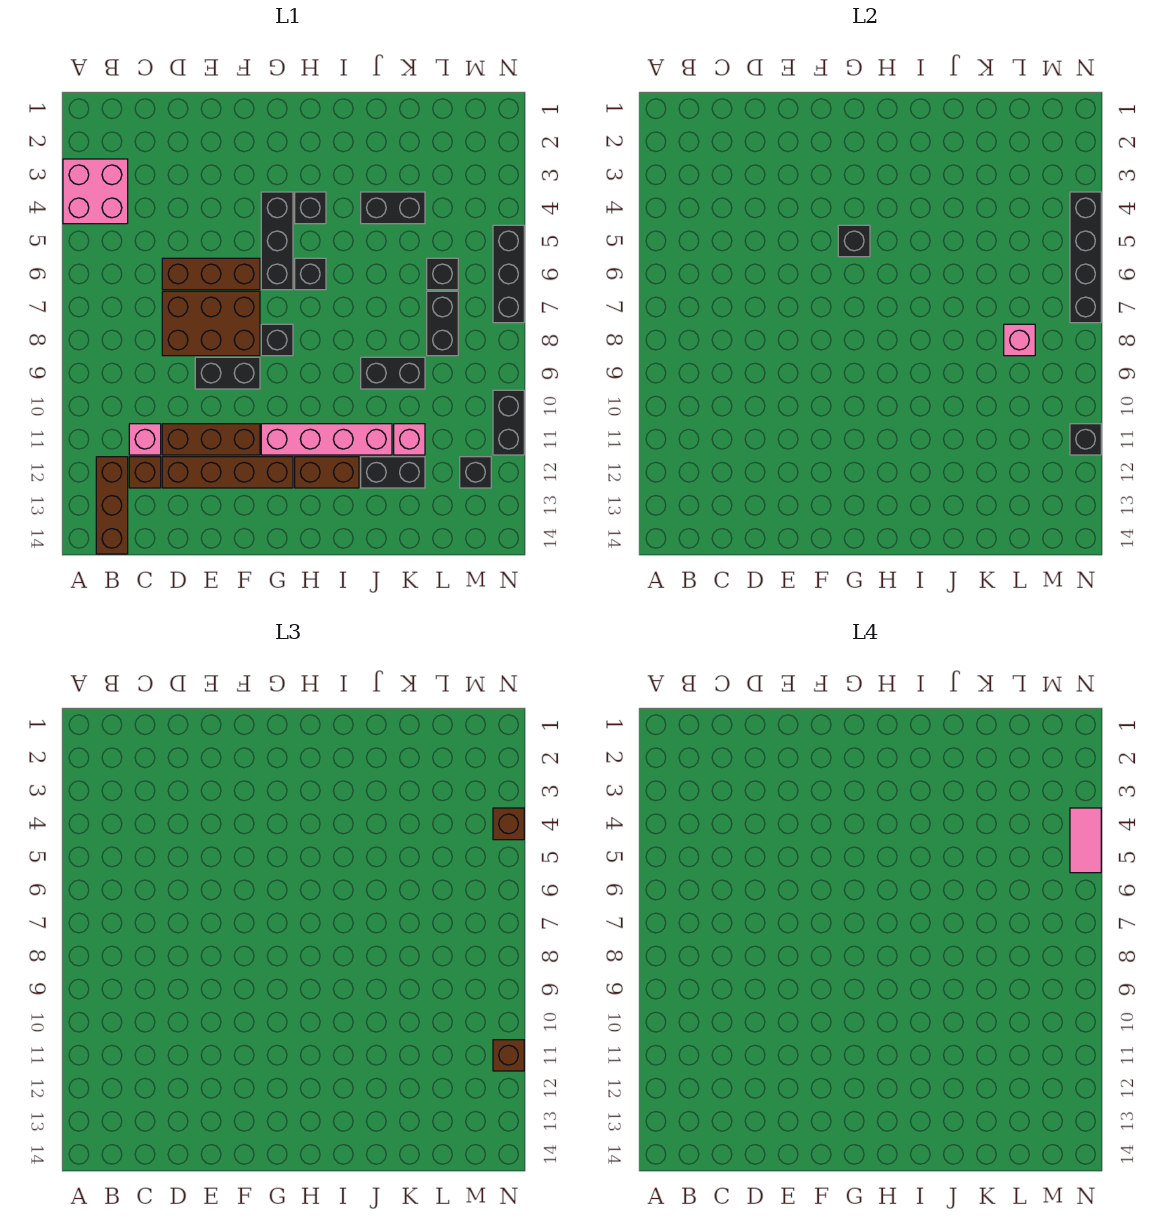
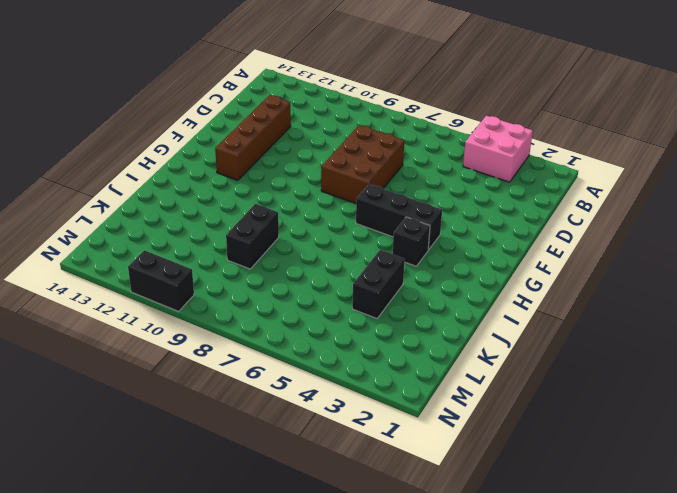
none -> brown 1x3 brick [96,457,128,554]
none -> pink 1x1 brick [129,424,161,455]
none -> brown 1x1 brick [129,457,161,488]
none -> brown 1x3 brick [162,258,260,290]

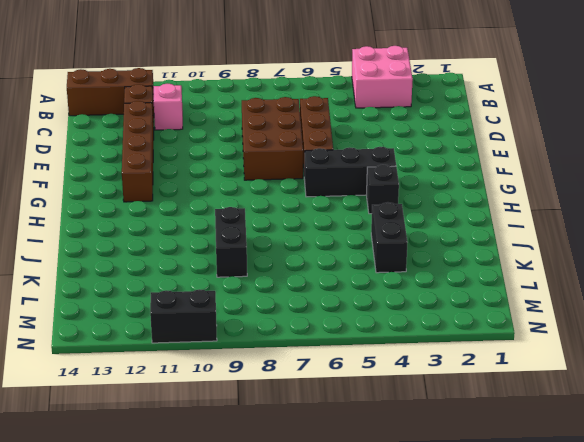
none -> brown 1x3 brick [162,424,260,455]
none -> black 1x2 brick [195,357,260,389]
none -> black 1x1 brick [261,324,293,356]
none -> pink 1x4 brick [261,424,392,455]

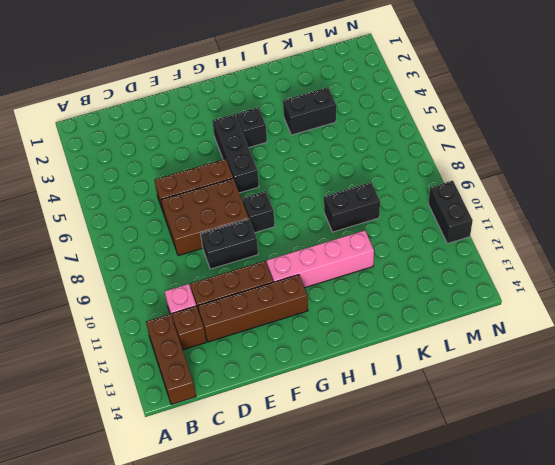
none -> pink 2x2 brick [63,159,128,224]
none -> black 1x1 brick [295,258,326,290]
none -> brown 1x2 brick [295,457,359,488]
none -> black 1x2 brick [361,457,425,488]

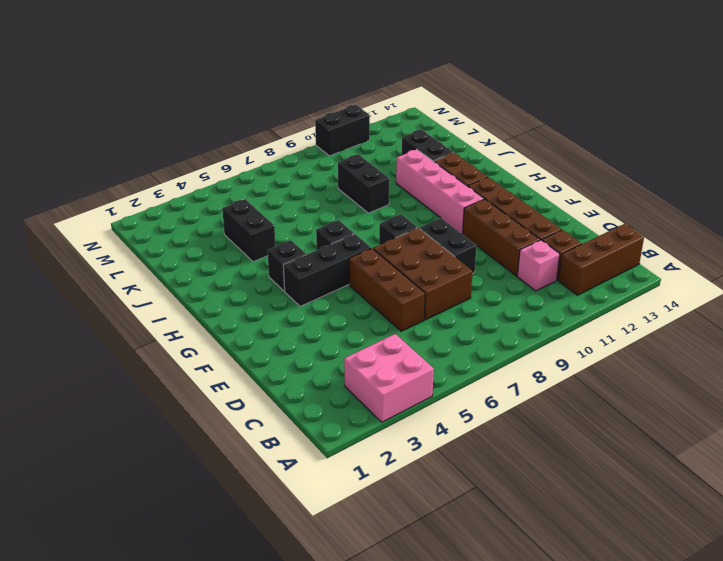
none -> pink 1x1 brick [394,424,425,455]
none -> black 1x1 brick [427,258,458,290]
none -> black 1x2 brick [427,291,458,356]
none -> black 1x1 brick [460,457,491,488]

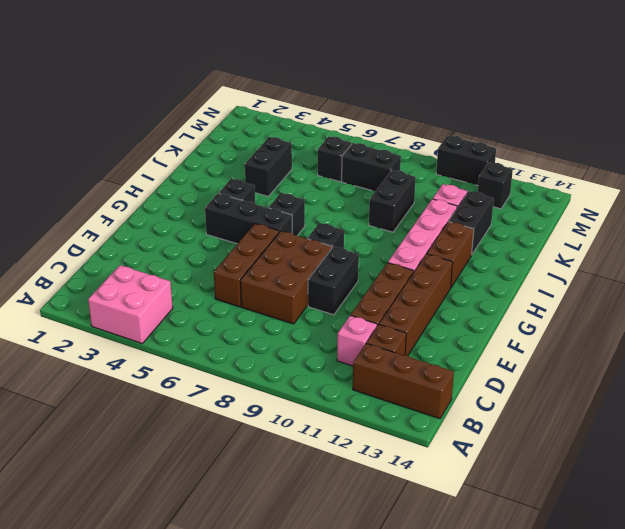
none -> black 1x3 brick [493,225,524,323]
none -> black 1x1 brick [838,225,870,257]
none -> pink 1x1 brick [1004,324,1035,356]
none -> black 1x4 brick [1070,192,1101,323]

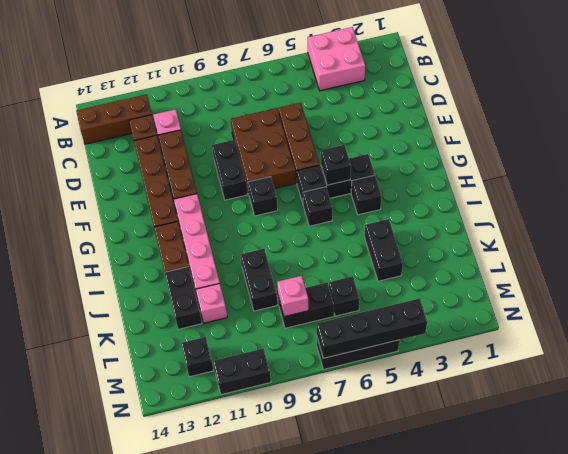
none -> black 1x1 brick [1070,424,1101,455]
none -> brown 1x1 brick [493,808,524,840]
none -> brown 1x1 brick [493,1040,524,1071]
none -> pink 1x2 tile [1070,808,1101,873]

